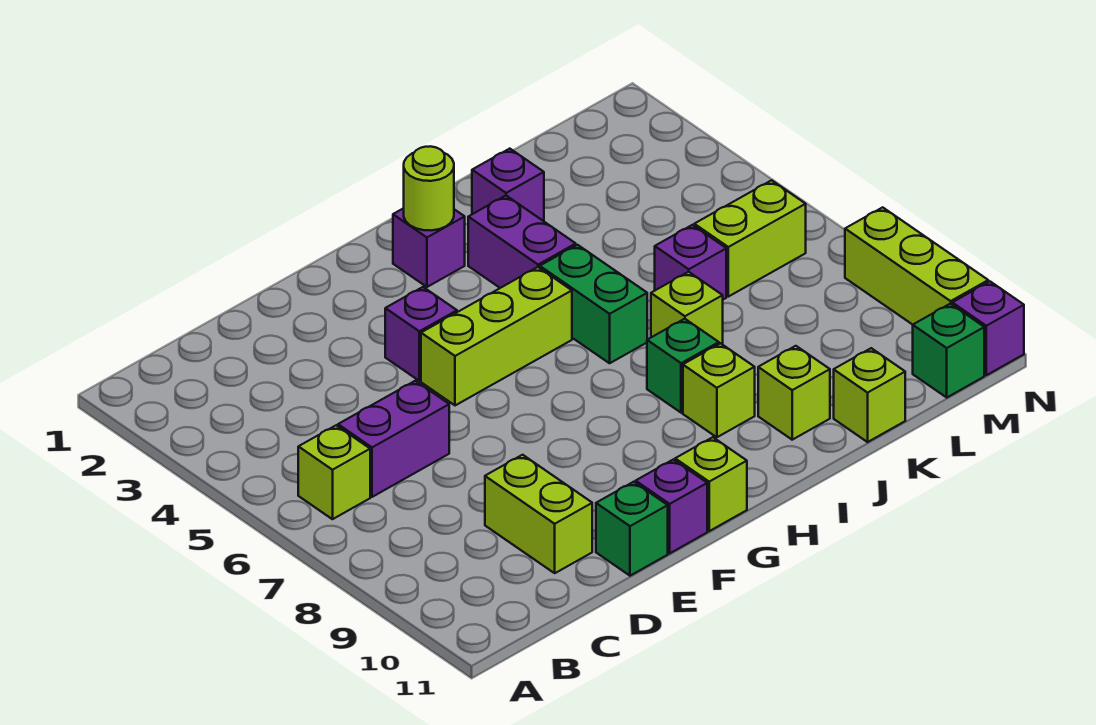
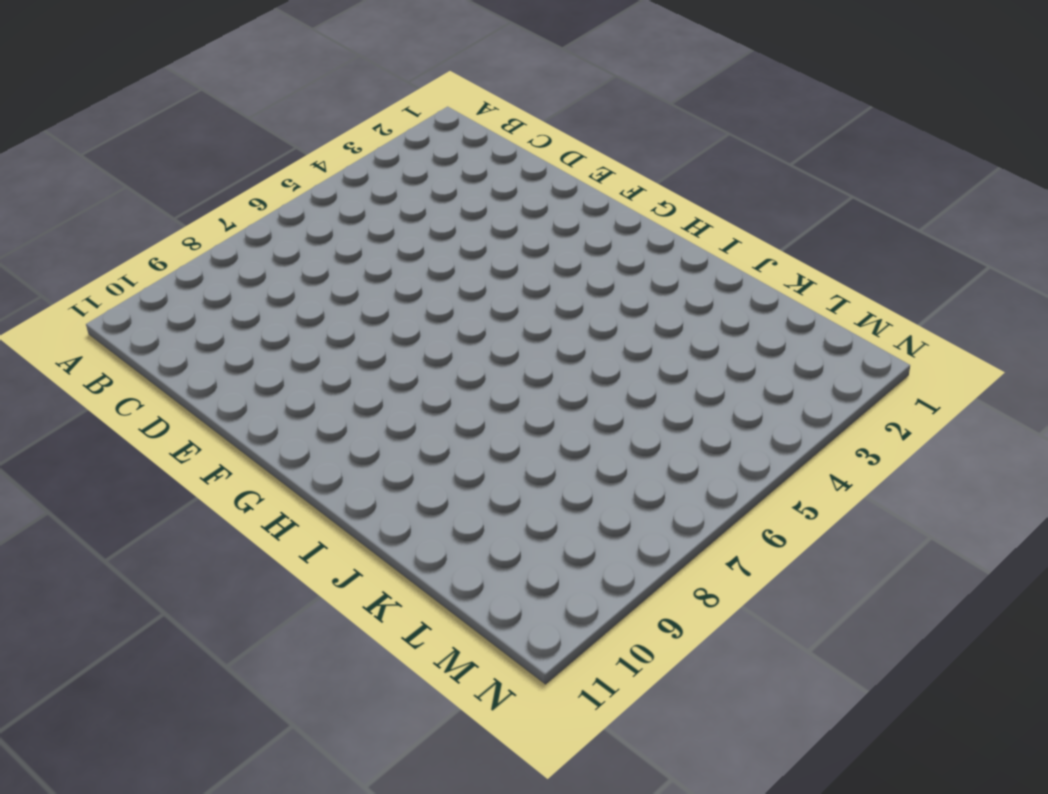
none -> lime 1x1 brick [298,425,370,519]
none -> purple 1x2 brick [338,381,449,497]
none -> lime 1x2 brick [485,455,592,573]

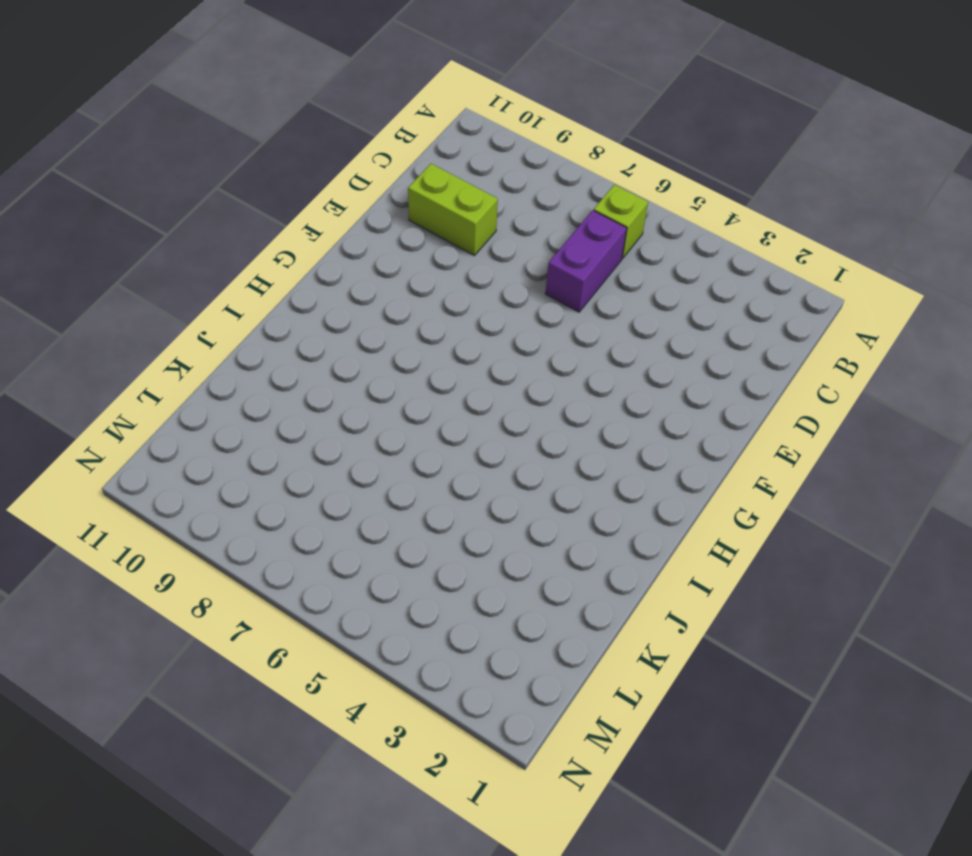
none -> green 1x1 brick [596,482,668,576]
none -> purple 1x1 brick [385,287,457,381]
none -> lime 1x3 brick [421,267,572,405]

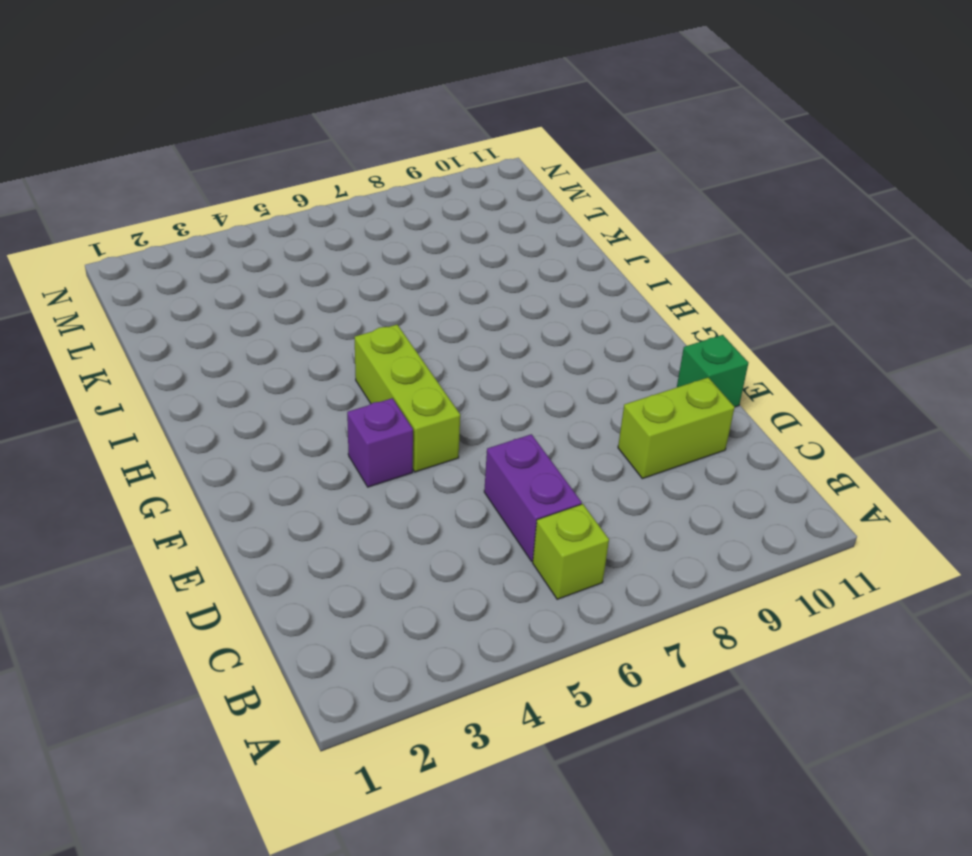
none -> purple 1x1 brick [636,460,707,553]
none -> lime 1x1 brick [675,437,747,531]
none -> purple 1x1 brick [393,208,465,287]

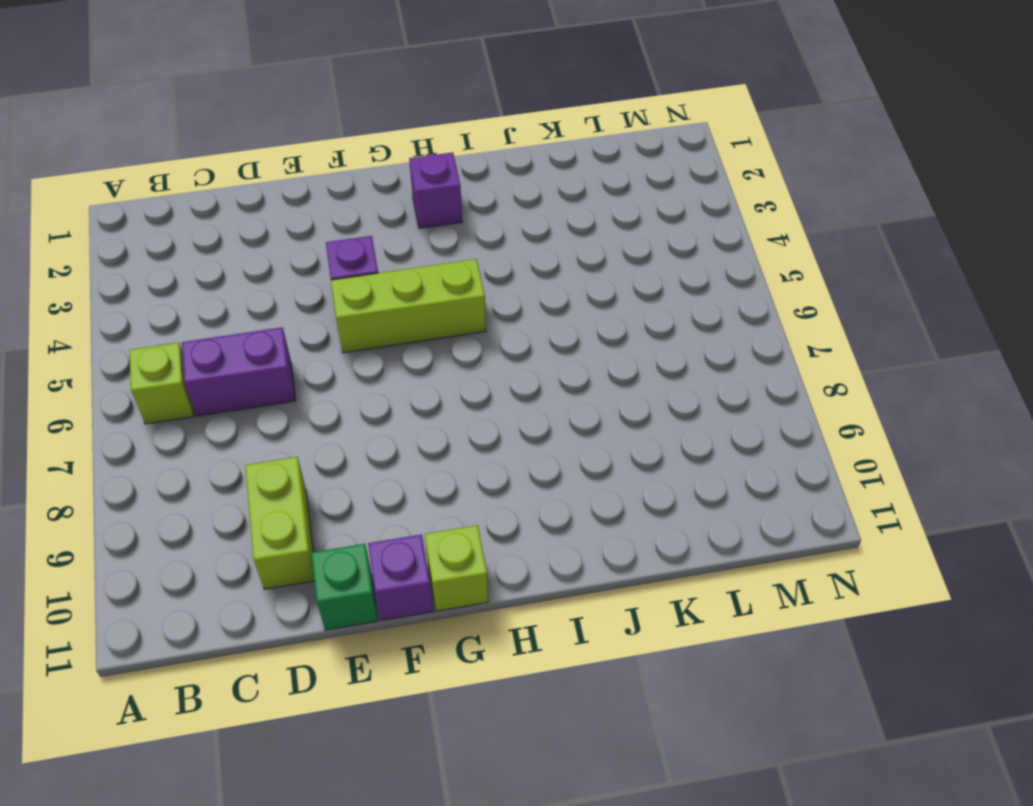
none -> purple 1x2 brick [468,196,576,288]
none -> green 1x2 brick [540,245,647,363]
none -> green 1x1 brick [647,319,719,413]

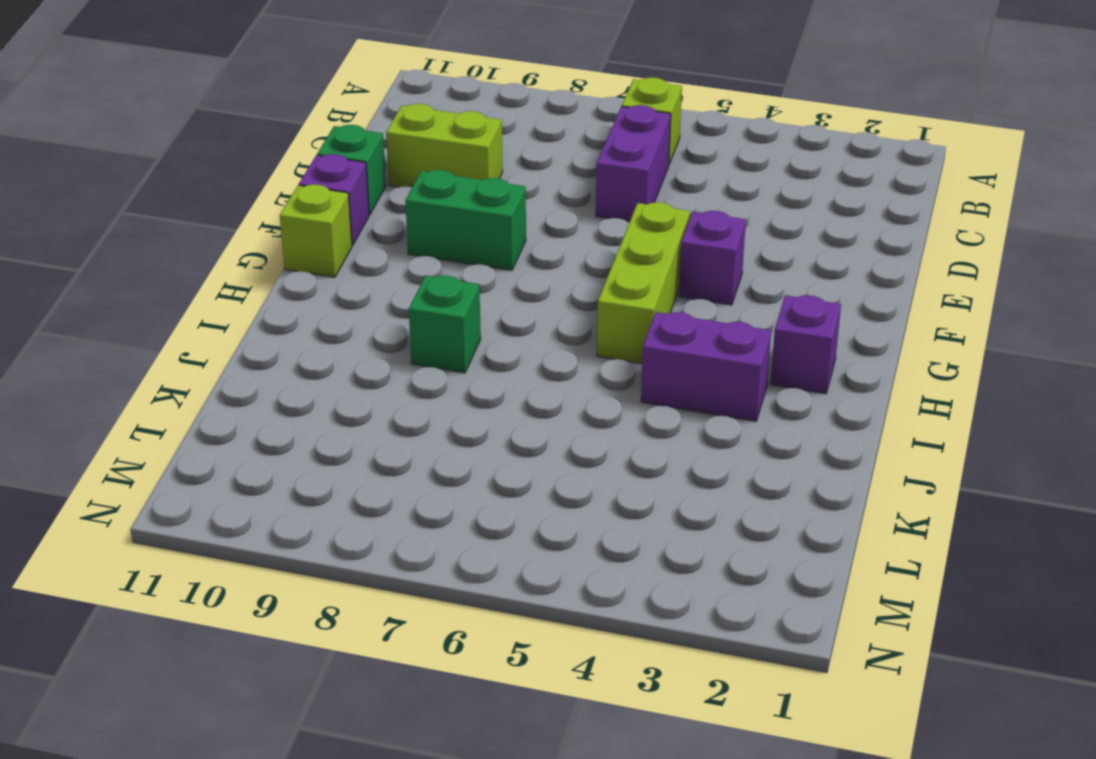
green 1x2 brick [405,170,526,270] -> green 1x2 brick moved to [540,245,647,363]
none -> lime 1x1 brick [683,343,755,437]
none -> purple 1x1 brick [472,149,544,221]
none -> lime 1x1 brick [651,272,723,345]

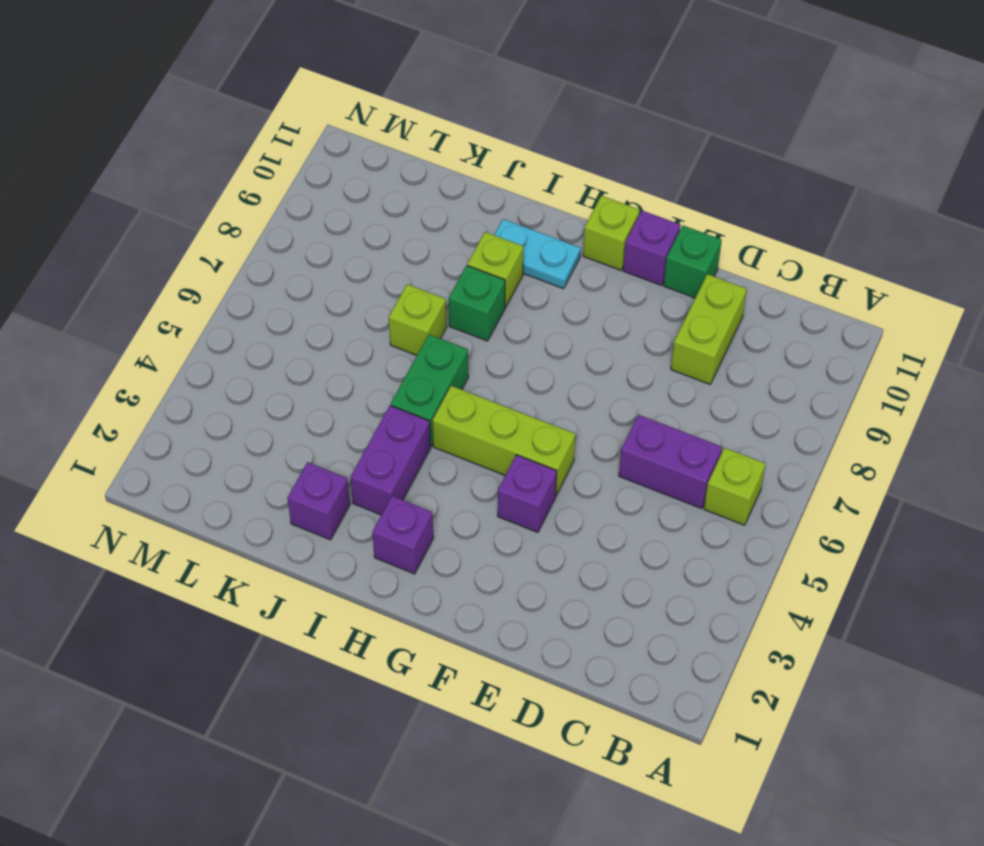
cyan 1x2 plate [494,219,581,289] -> none
none -> lime 1x1 brick [758,346,830,440]
none -> purple 1x1 brick [655,225,726,300]
none -> lime 1x1 brick [834,348,905,442]

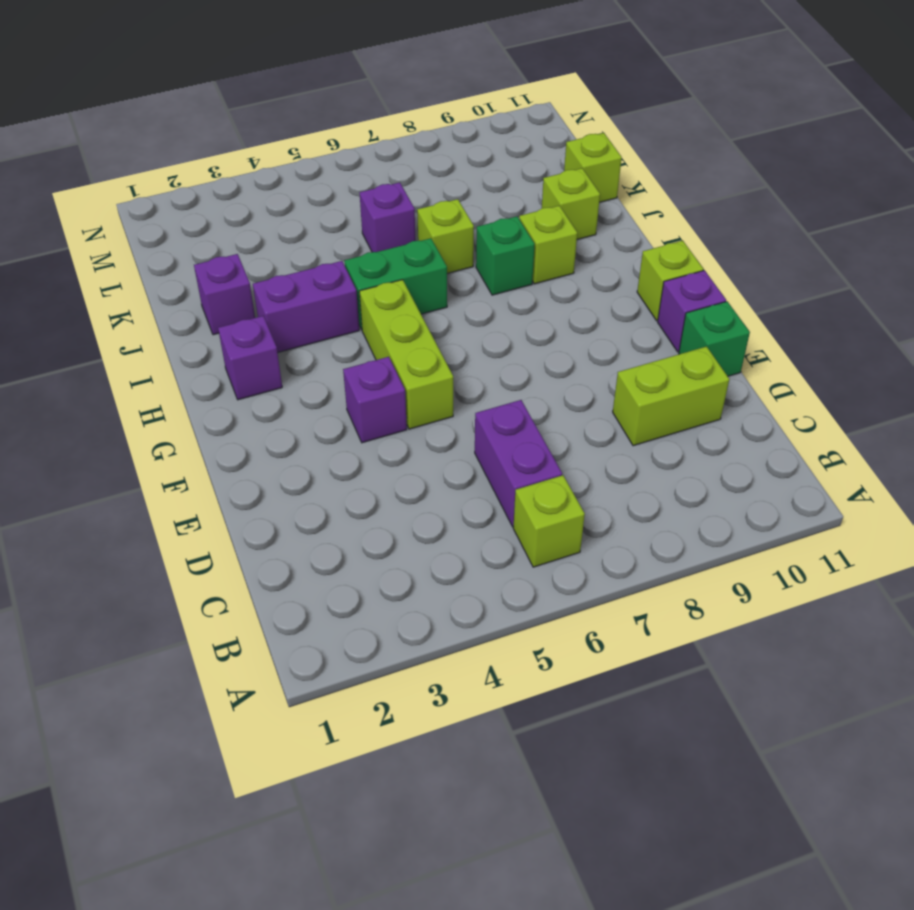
none -> lime 1x2 brick [694,180,806,297]
none -> green 1x1 brick [913,304,984,397]
none -> lime 1x3 brick [845,207,988,325]

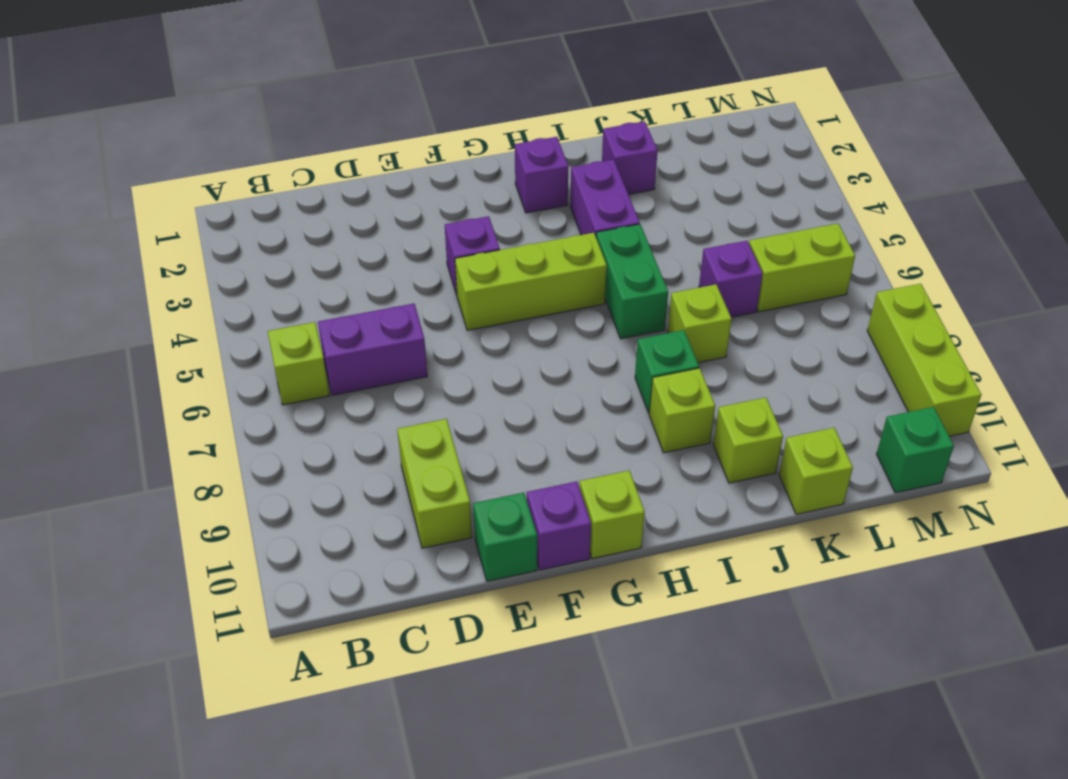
none -> purple 1x1 brick [952,282,1024,375]
none -> lime 1x1 round brick [404,146,454,231]

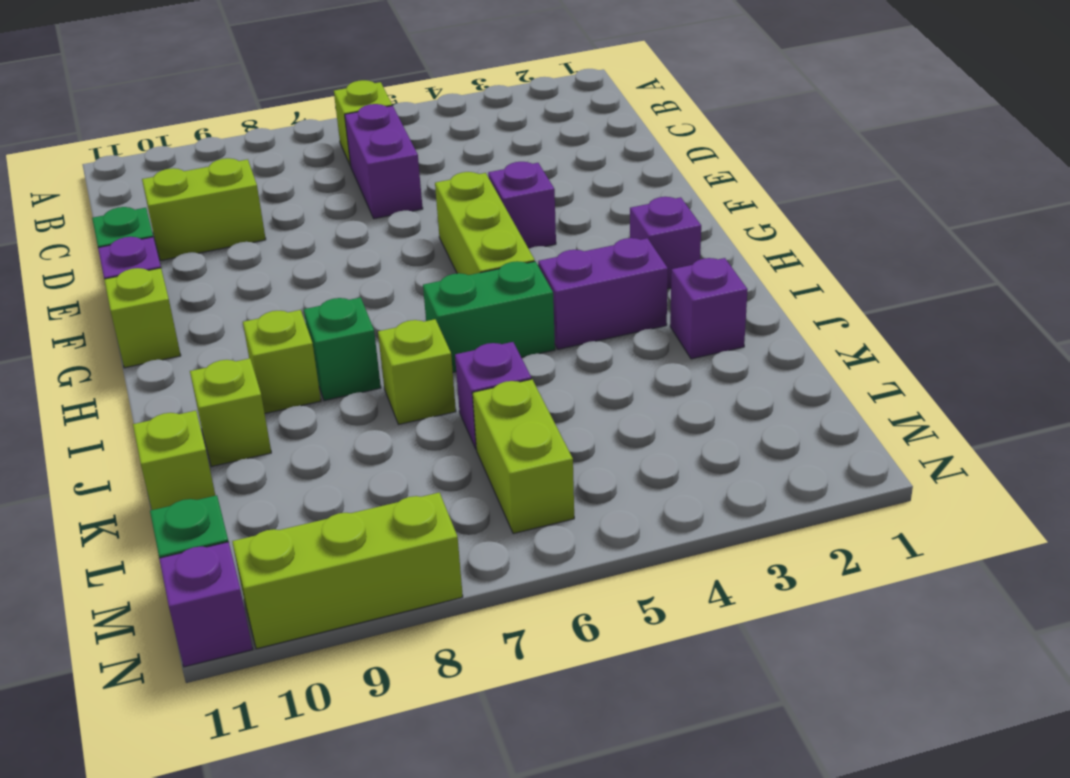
none -> lime 1x1 round brick [404,146,454,231]

